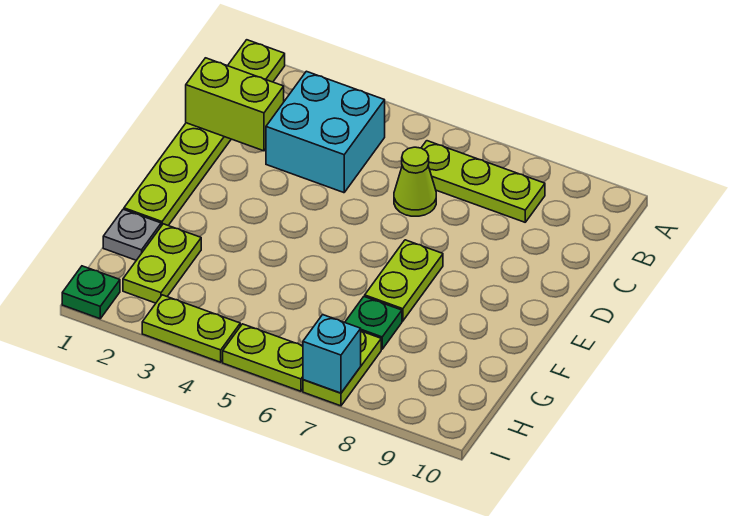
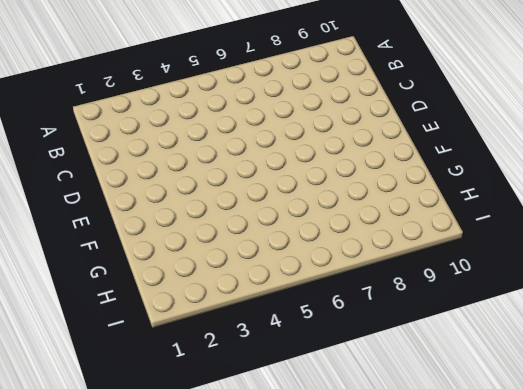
none -> lime 1x6 plate [124,40,285,226]
none -> cyan 2x2 brick [266,71,385,193]
none -> lime 1x3 plate [421,141,545,222]

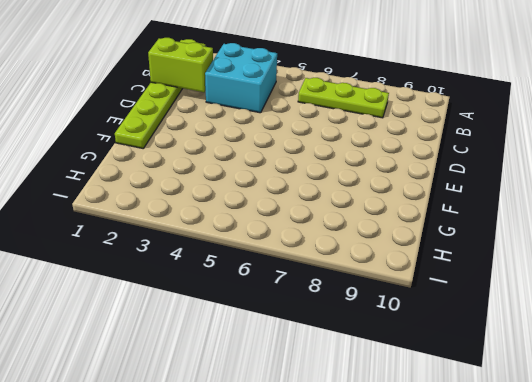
none -> lime 1x1 cone [394,147,436,216]
none -> lime 1x2 plate [365,240,443,321]
none -> grey 1x1 plate [103,209,161,260]

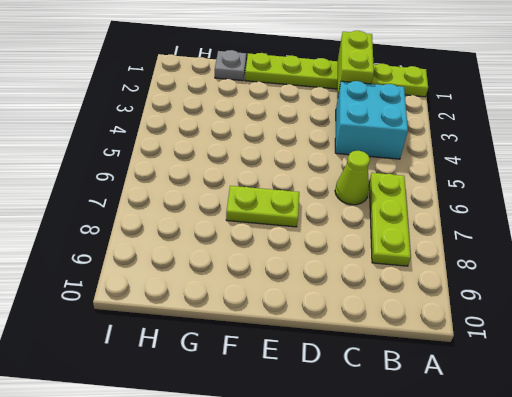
none -> lime 1x2 plate [123,224,201,303]
none -> green 1x1 plate [345,296,402,349]
none -> lime 1x2 plate [303,331,381,406]

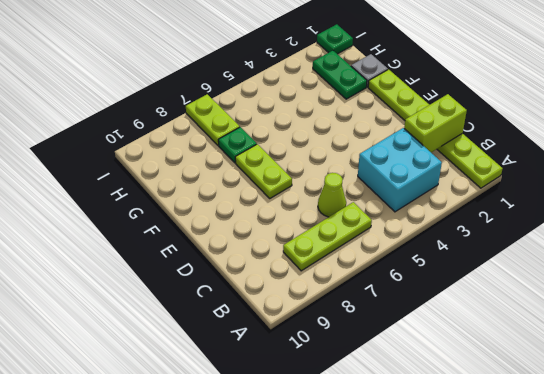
green 1x2 plate [313,51,367,99] -> lime 1x2 plate [123,224,201,303]
none -> lime 1x2 plate [142,295,240,362]
none -> lime 1x2 plate [223,324,303,391]
none -> cyan 1x1 brick [303,315,361,393]

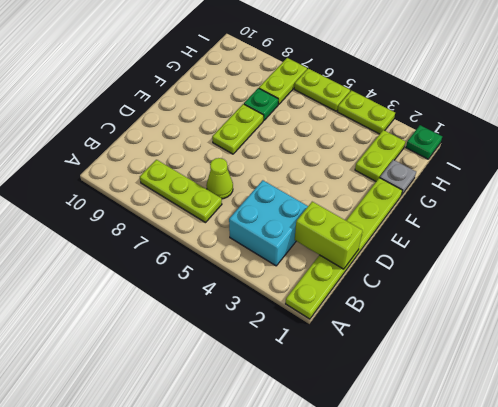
none -> cyan 1x1 brick [303,315,361,393]

